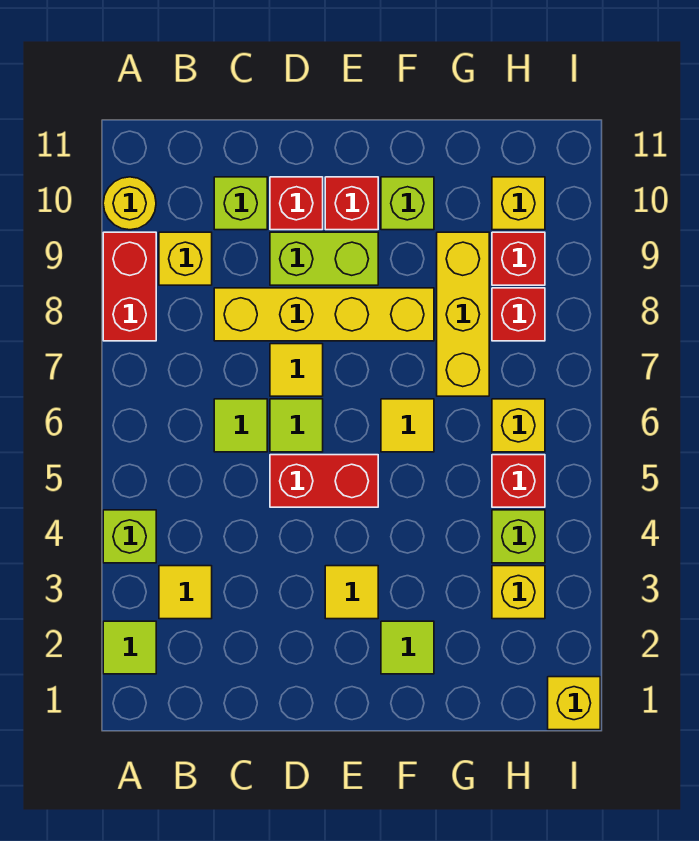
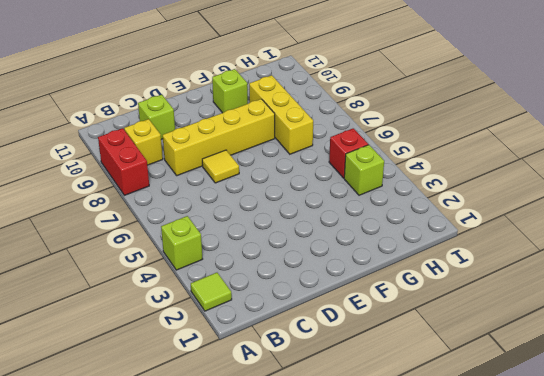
none -> yellow 1x1 round brick [103,177,156,230]
none -> yellow 1x1 tile [159,566,212,619]
none -> lime 1x1 tile [214,399,267,452]

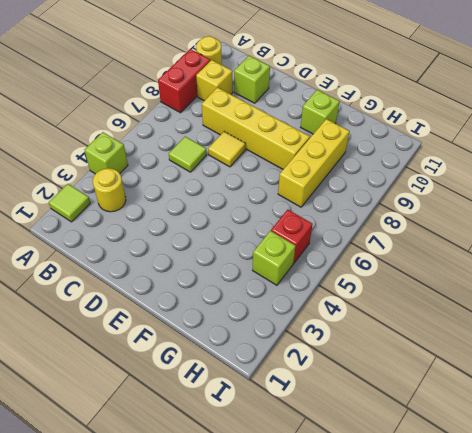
yellow 1x1 round brick [93,168,126,212] -> yellow 1x1 tile [159,566,212,619]
none -> red 1x2 brick [270,455,378,507]
none -> lime 1x1 tile [270,399,323,452]
none -> lime 1x2 brick [270,232,378,285]

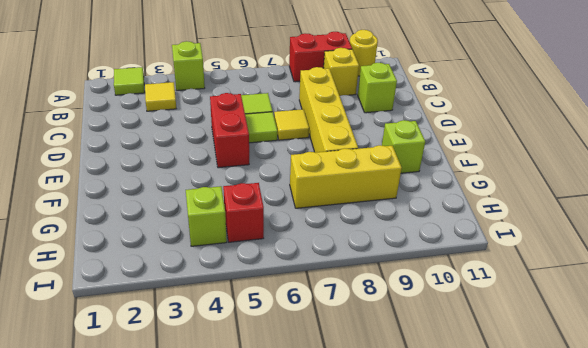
none -> lime 1x2 brick [270,232,378,285]
none -> red 1x1 brick [270,177,323,230]
none -> yellow 1x1 tile [325,566,378,619]

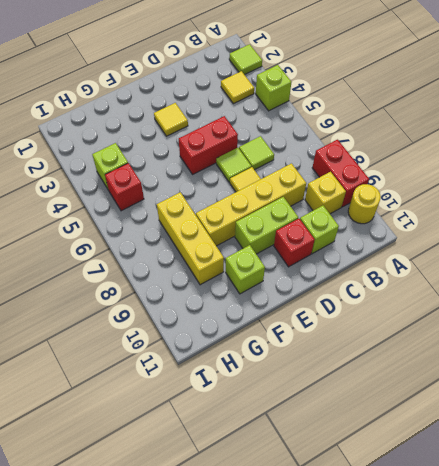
none -> red 1x1 brick [325,177,378,230]
none -> lime 1x1 tile [381,621,434,674]
none -> yellow 1x1 tile [381,399,434,452]

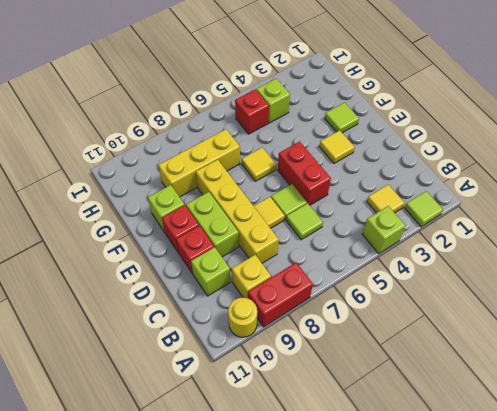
none -> yellow 1x1 brick [492,566,545,619]
none -> yellow 1x1 brick [492,399,545,452]
none -> red 1x1 brick [492,288,545,341]

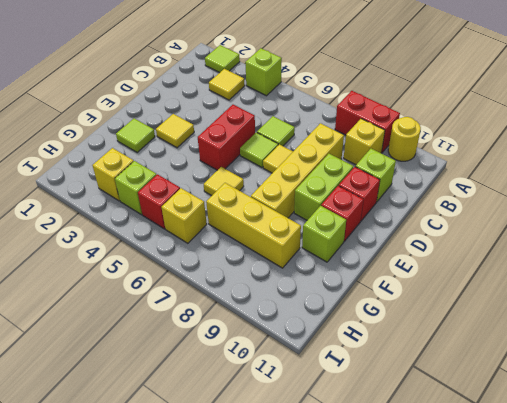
none -> red 1x1 brick [492,288,545,341]
none -> red 1x1 brick [492,232,545,285]
none -> yellow 1x1 brick [492,177,545,230]

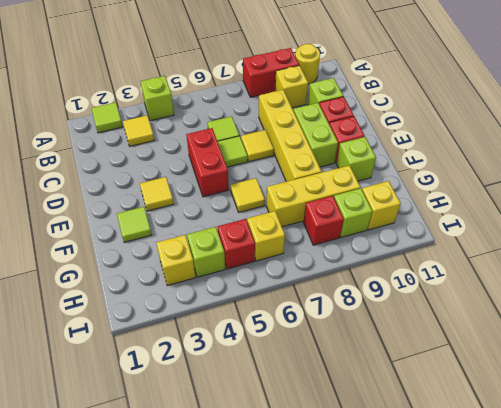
lime 1x1 brick [334,188,372,237] -> red 1x1 brick [492,232,545,285]
none -> yellow 1x1 brick [548,677,600,730]

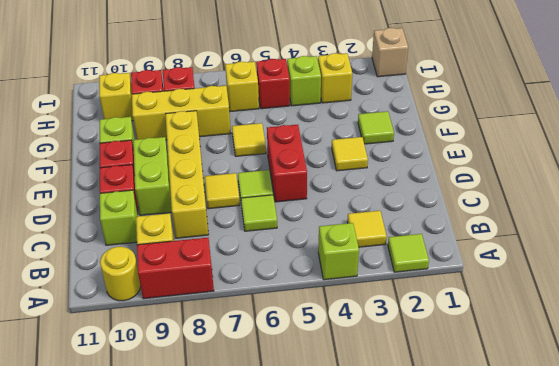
tan 1x1 brick [372,28,408,77] -> yellow 1x1 brick [548,677,600,730]

